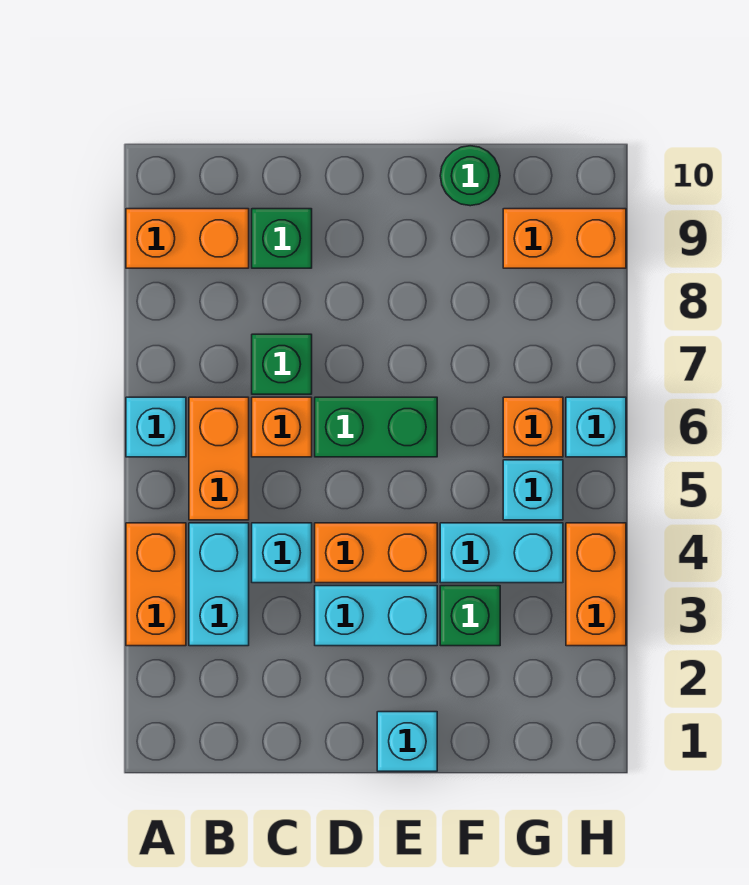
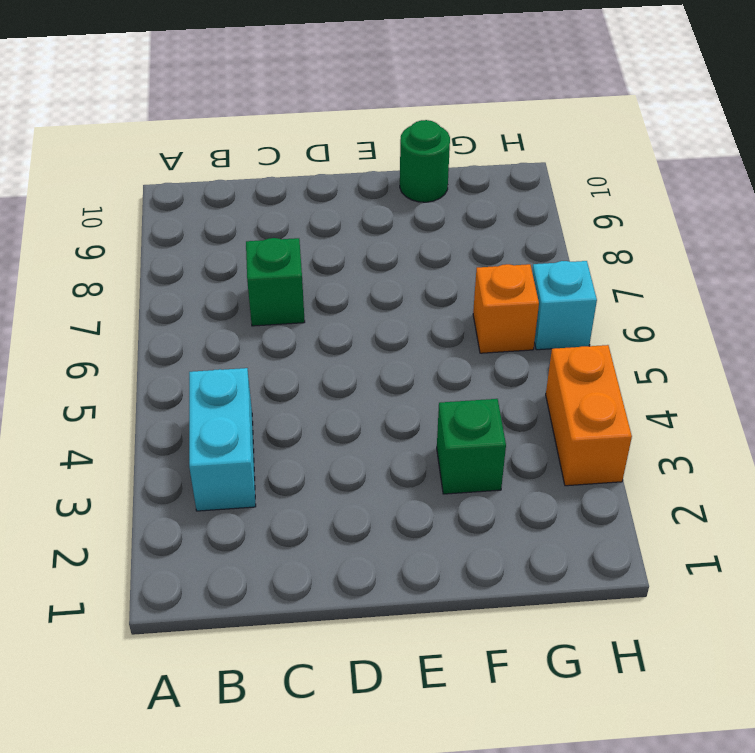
none -> orange 1x2 brick [126,523,186,646]
none -> cyan 1x1 brick [126,397,186,457]
none -> orange 1x2 brick [126,209,249,268]

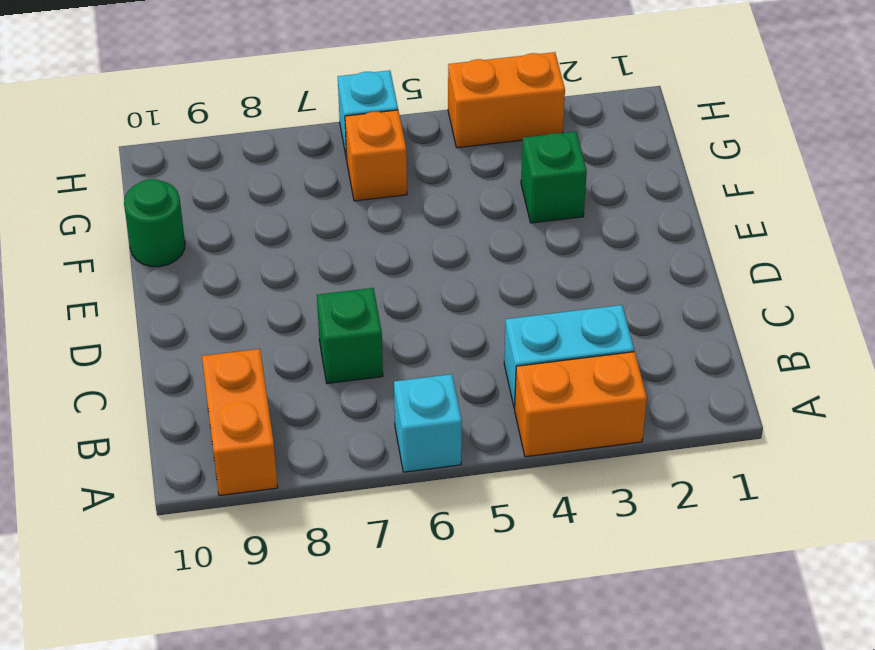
none -> orange 1x2 brick [189,397,249,520]
none -> cyan 1x1 brick [252,523,312,583]
none -> orange 1x1 brick [252,397,312,457]

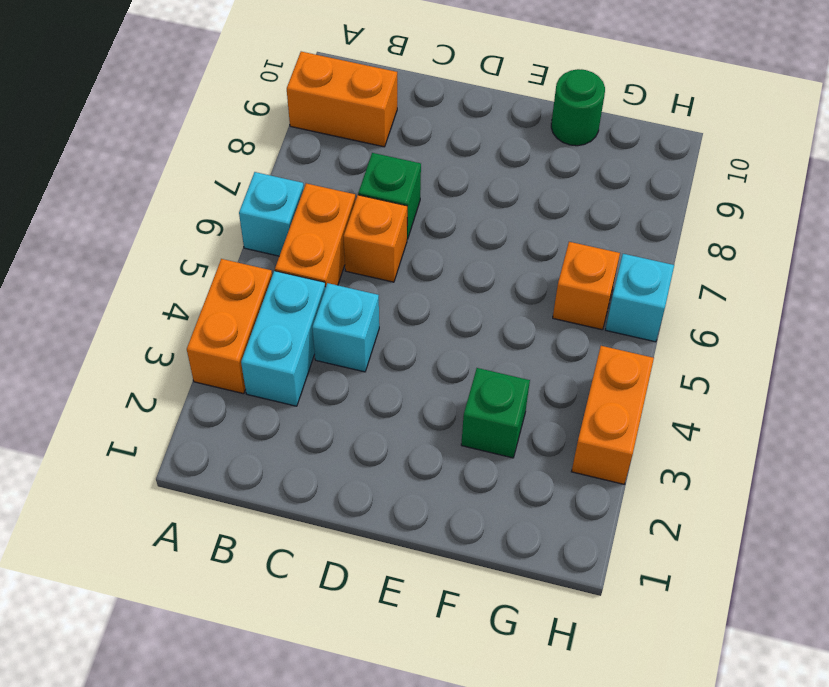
none -> green 1x1 brick [252,209,312,268]
none -> cyan 1x2 brick [315,586,437,646]
none -> orange 1x2 brick [315,523,437,583]

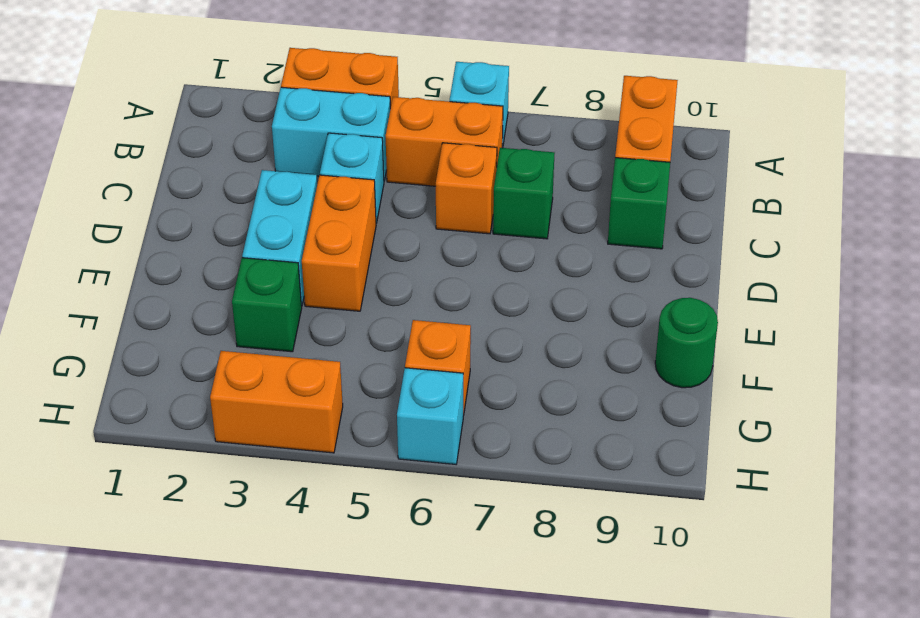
none -> green 1x2 brick [315,397,437,457]
none -> cyan 1x1 brick [377,712,437,771]
none -> cyan 1x2 brick [440,523,563,583]

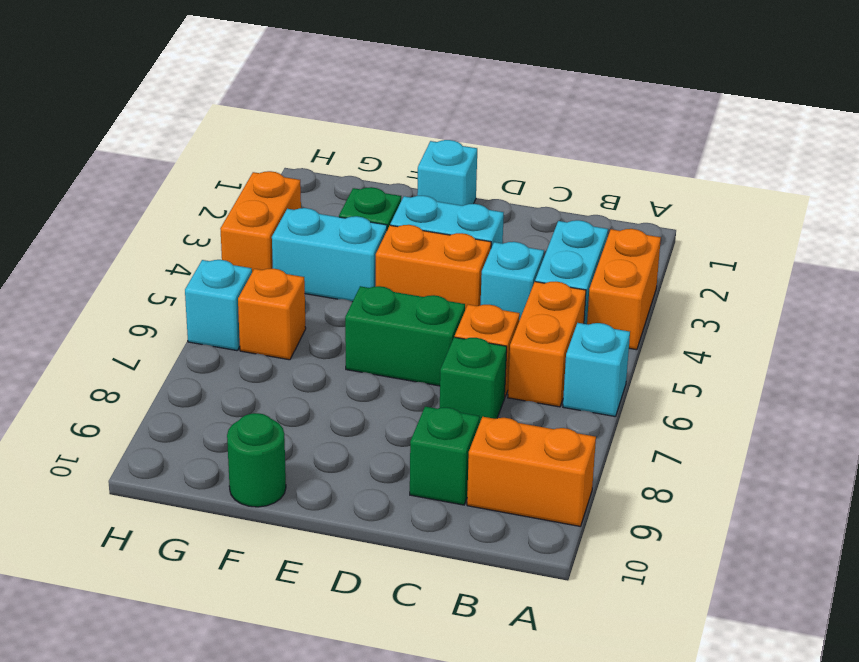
none -> cyan 1x1 brick [503,460,563,520]
none -> orange 1x2 brick [503,209,626,268]

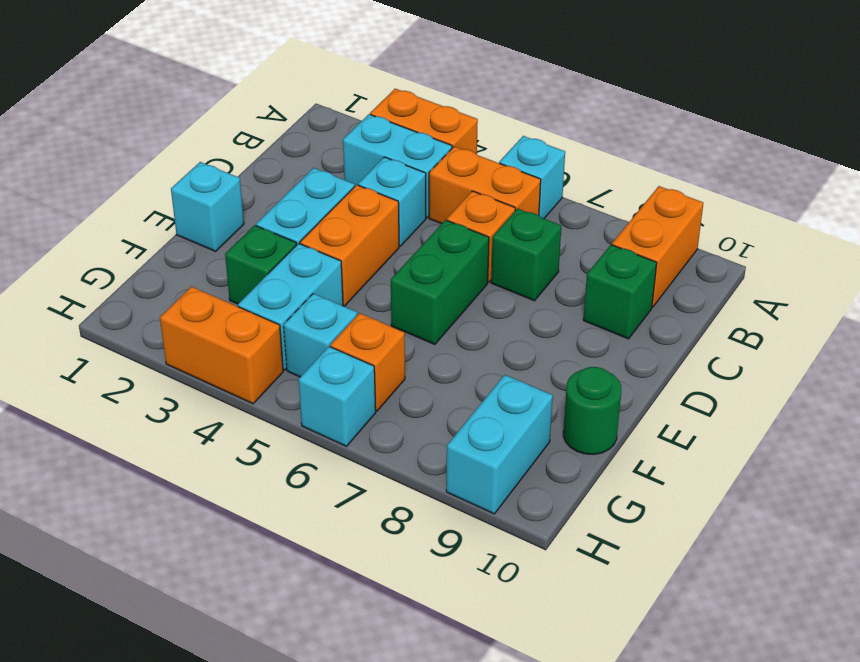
cyan 1x2 brick [446,375,553,514] -> orange 1x2 brick [503,209,626,268]

